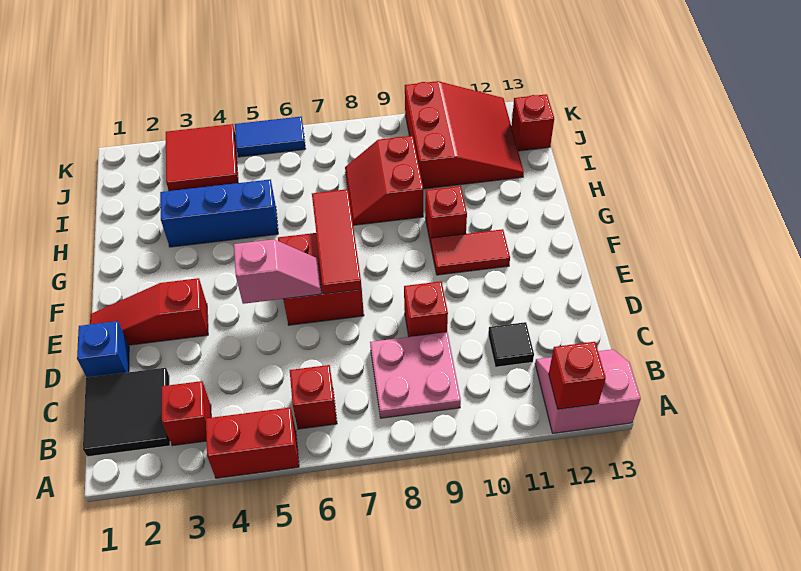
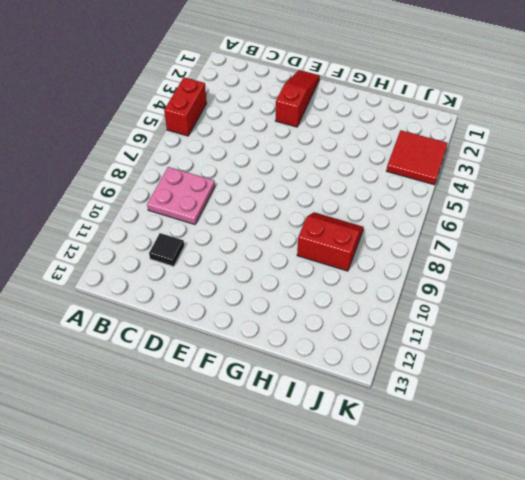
none -> pink 2x2 slope [535,349,641,433]
none -> black 2x2 tile [83,368,170,457]
none -> red 1x1 brick [162,381,211,446]

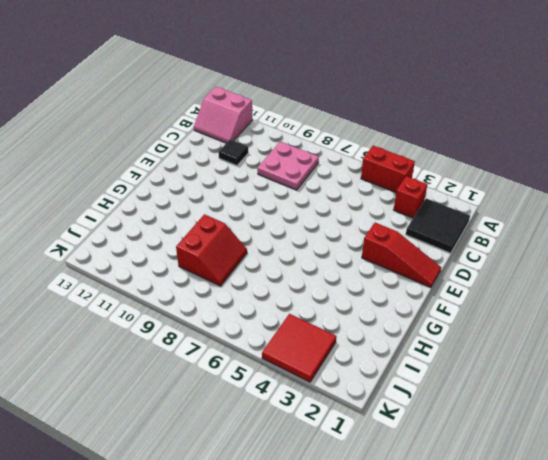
none -> red 1x1 brick [290,365,337,429]
none -> blue 1x1 brick [77,321,129,377]
none -> red 1x1 brick [404,281,448,337]

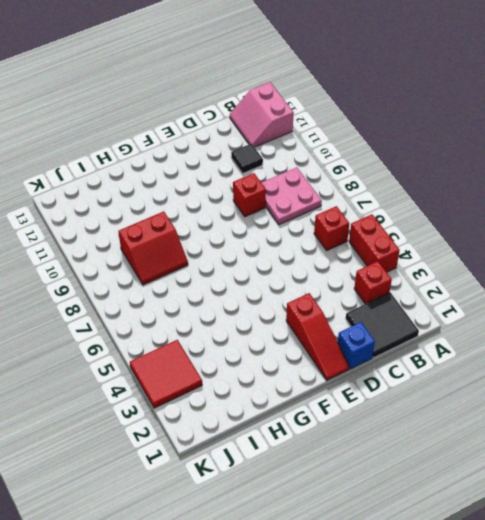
none -> red 2x2 brick [278,233,364,325]
none -> red 1x2 tile [431,229,510,275]
none -> red 1x1 brick [425,186,467,244]

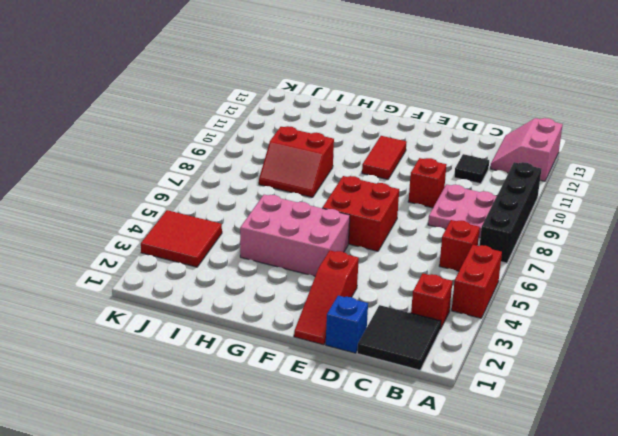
black 1x4 brick [480,162,541,263] -> none
pink 2x3 brick [240,195,350,276] -> blue 1x3 brick [160,179,278,247]
none -> red 1x1 brick [425,186,467,244]
none -> red 3x3 slope [405,81,524,189]
none -> red 1x1 brick [511,94,554,151]

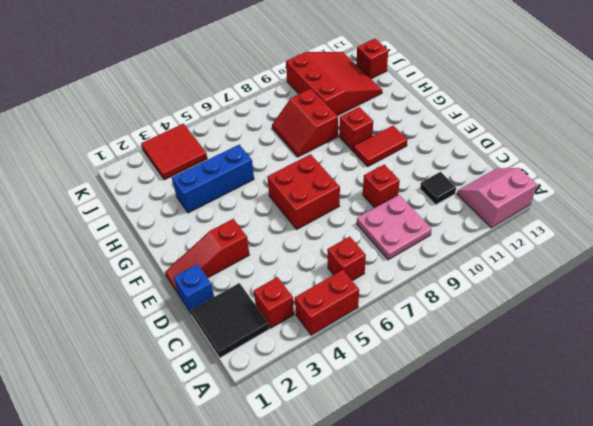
none -> blue 1x2 tile [235,117,306,157]
none -> red 1x1 brick [549,342,606,409]
none -> pink 1x2 slope [234,239,322,304]

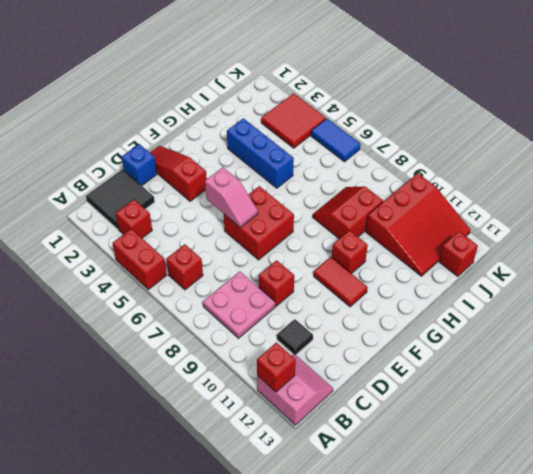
none -> red 1x3 tile [312,189,362,294]

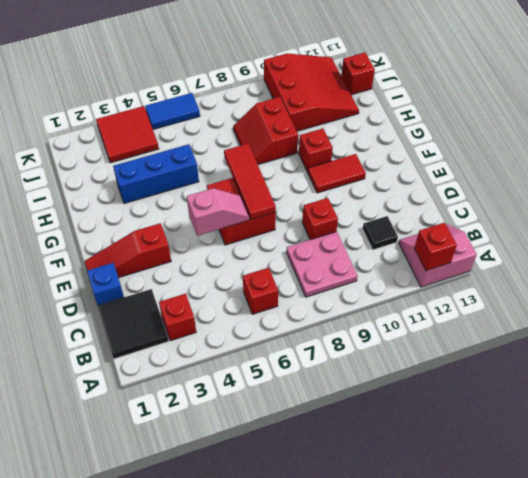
none -> red 1x2 brick [206,407,299,478]

